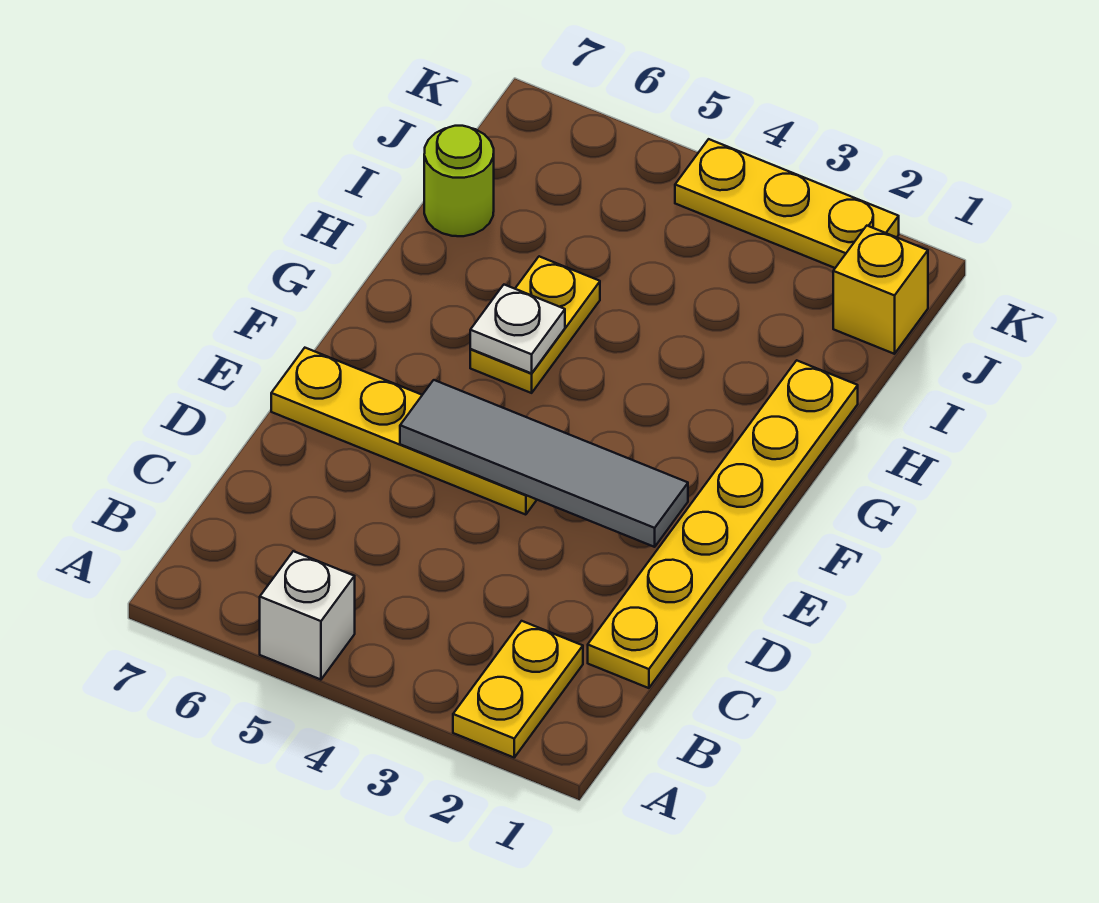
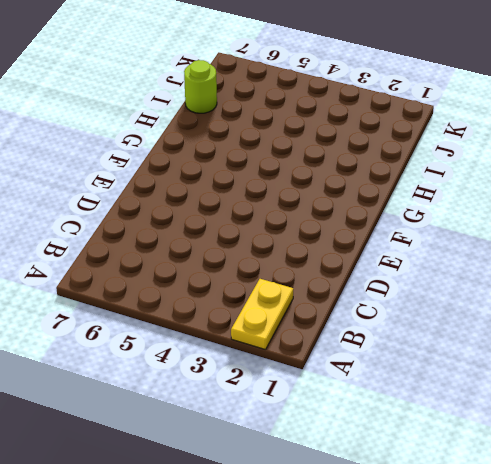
none -> white 1x1 brick [260,551,355,680]
none -> yellow 1x6 plate [588,360,858,688]

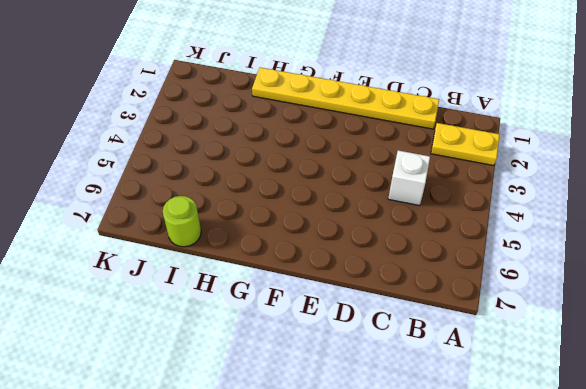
white 1x1 brick [388,150,430,206] -> white 1x1 brick moved to [260,551,355,680]
none -> yellow 1x4 plate [271,348,537,515]
none -> yellow 1x2 plate [470,256,600,393]

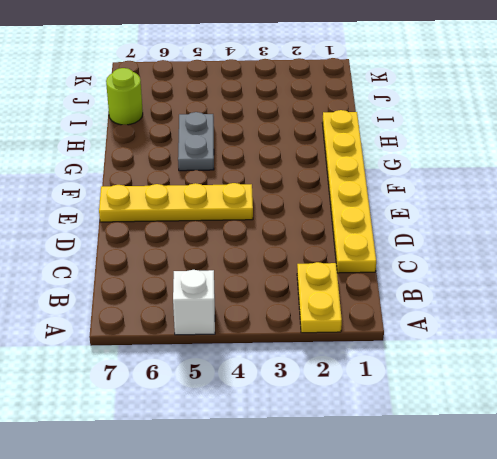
grey 1x2 plate [178,112,214,171] -> yellow 1x2 plate [470,256,600,393]
none -> yellow 1x1 brick [833,226,928,354]
none -> yellow 1x3 plate [675,139,899,268]

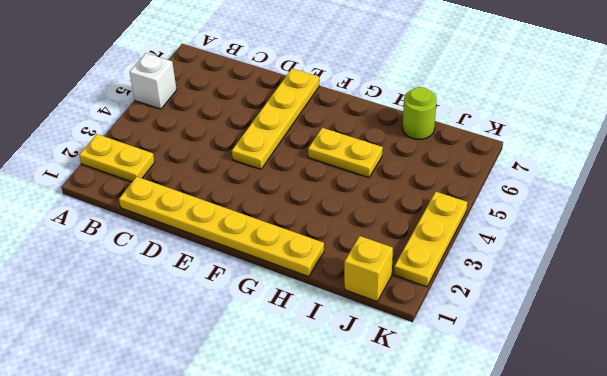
none -> grey 1x4 tile [400,380,688,547]
none -> white 1x1 plate [470,285,565,373]

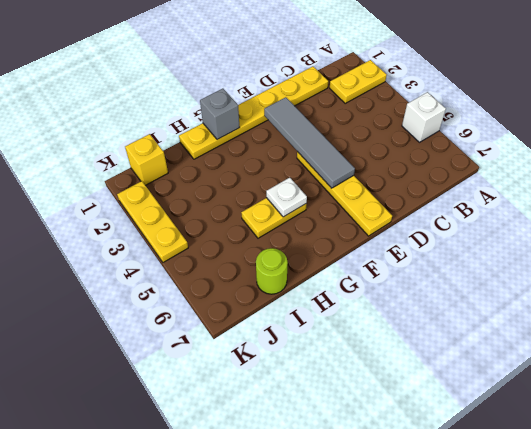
grey 1x1 brick [200,89,240,139] -> none

